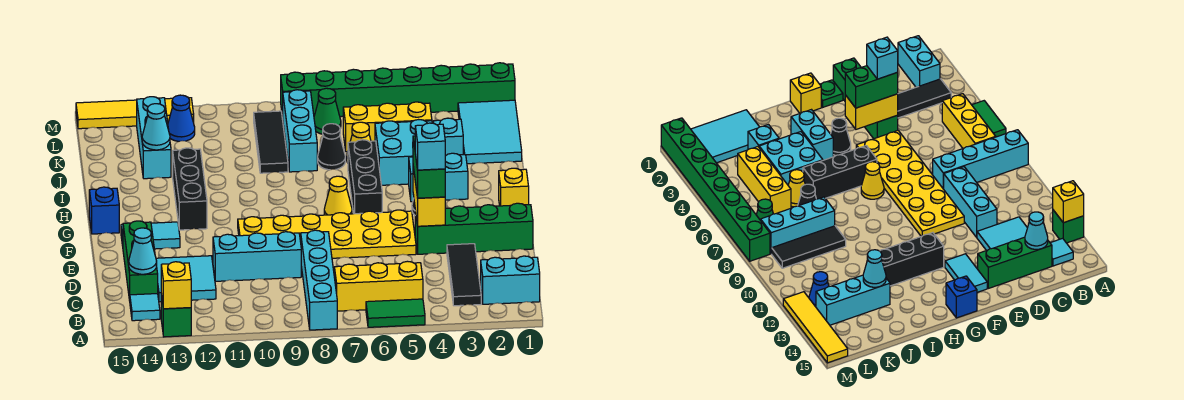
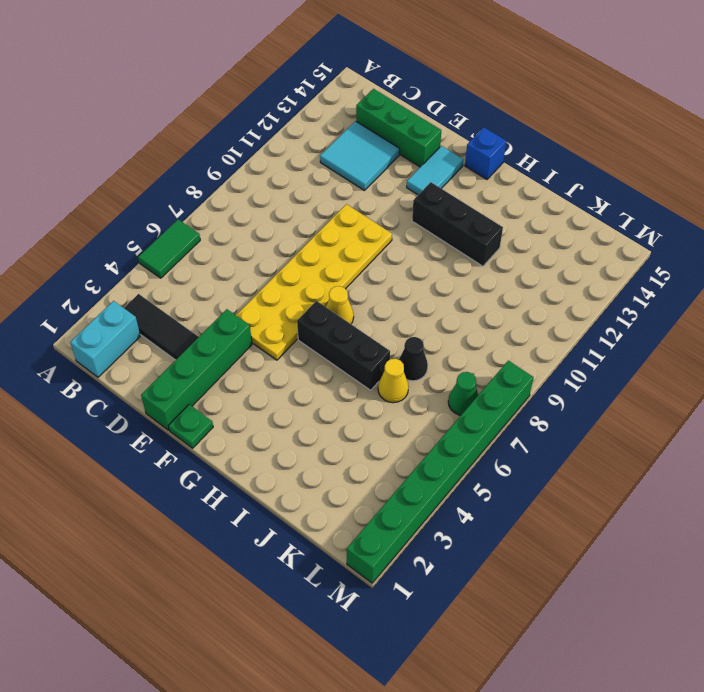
none -> cyan 1x4 brick [301,230,337,330]
none -> green 1x1 brick [161,294,191,337]
none -> yellow 1x3 brick [334,261,423,311]
none -> cyan 1x1 tile [130,294,160,321]

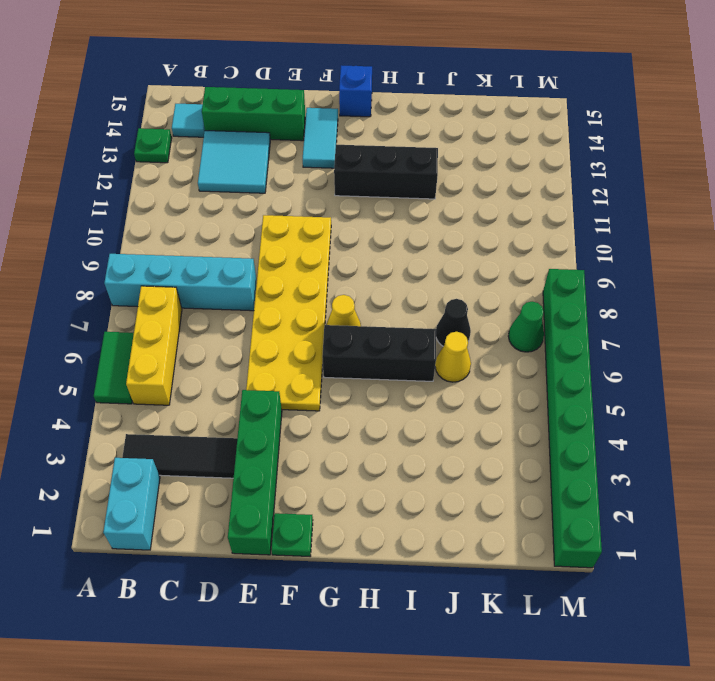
green 1x1 plate [134,128,172,163] -> green 1x1 brick [161,294,191,337]
none -> cyan 1x3 brick [213,232,301,281]
none -> yellow 1x1 brick [499,168,529,206]
none -> black 1x1 cone [831,118,851,155]
none -> cyan 1x2 brick [409,153,468,202]

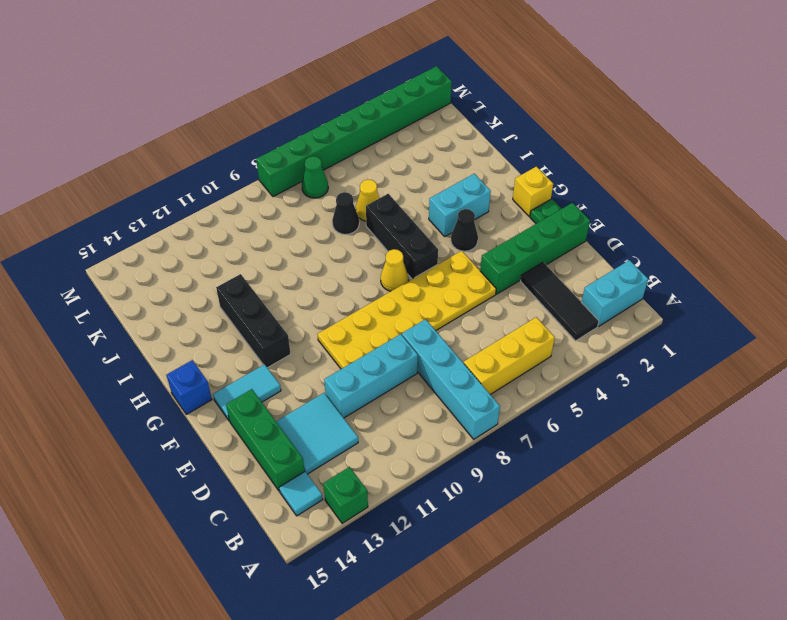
none -> green 1x2 tile [366,299,425,327]
none -> cyan 2x2 brick [375,120,432,185]
none -> cyan 2x3 tile [458,100,522,164]
none -> cyan 1x1 brick [433,118,463,155]

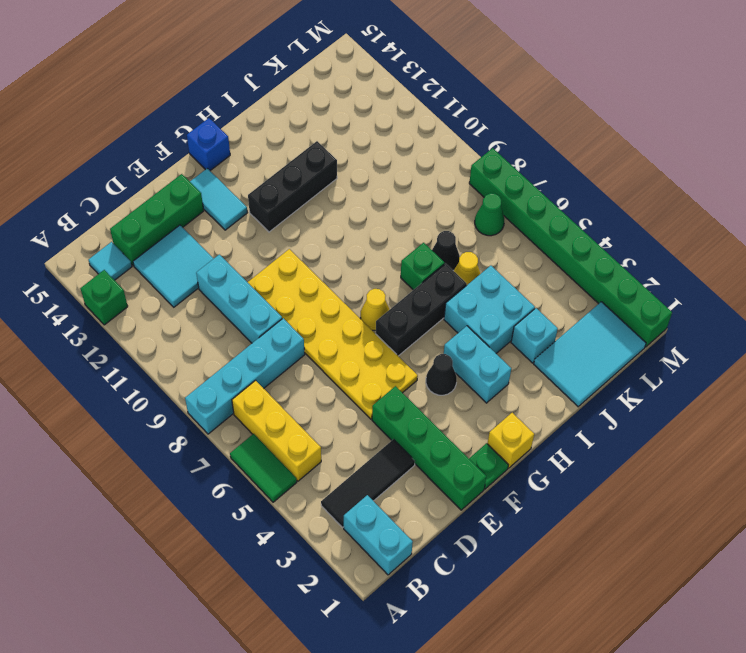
green 1x1 brick [401,243,444,290] -> none
none -> cyan 1x3 brick [283,90,317,172]
none -> black 1x3 tile [254,111,288,173]
none -> cyan 1x3 brick [137,97,171,179]
none -> yellow 1x3 brick [343,102,432,152]

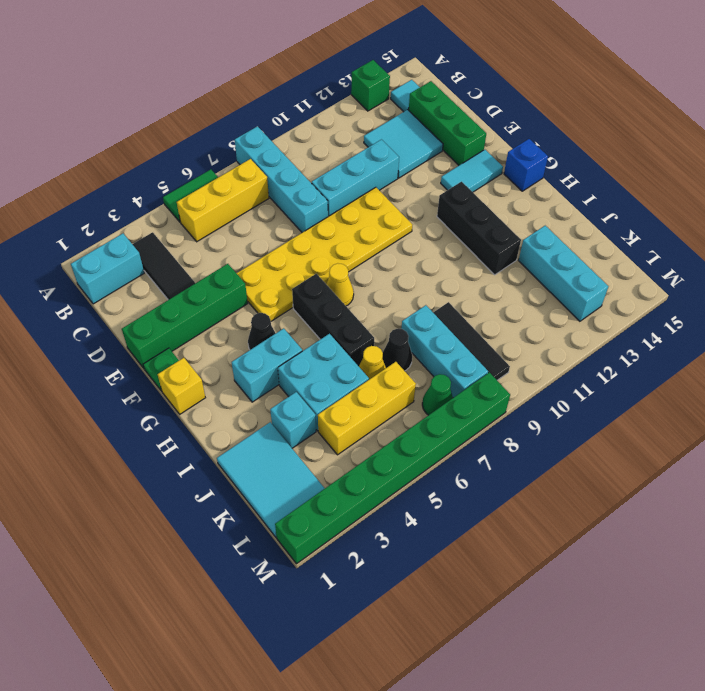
none -> blue 1x1 cone [168,95,195,141]
none -> yellow 1x4 tile [76,98,194,129]
none -> yellow 1x1 brick [161,262,191,309]
none -> cyan 1x1 cone [129,228,157,274]

